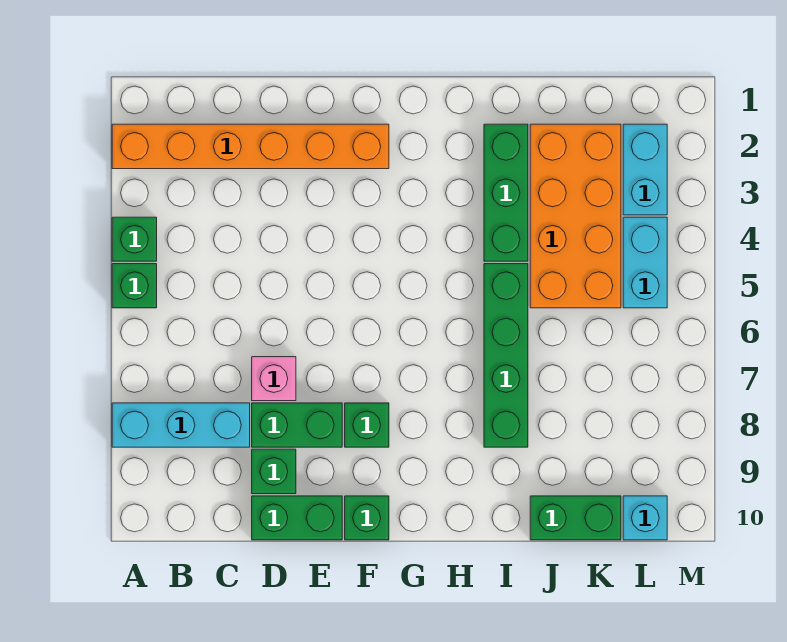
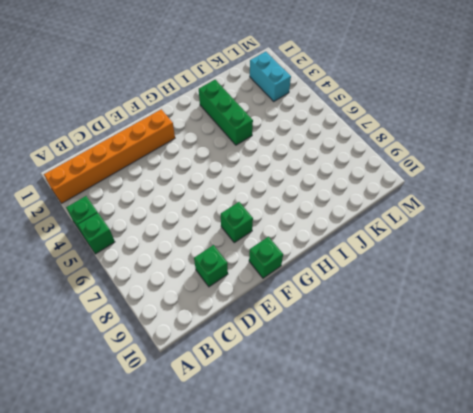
none -> cyan 1x3 brick [112,403,250,447]
none -> pink 1x1 brick [252,357,296,401]
none -> green 1x2 brick [252,403,342,447]

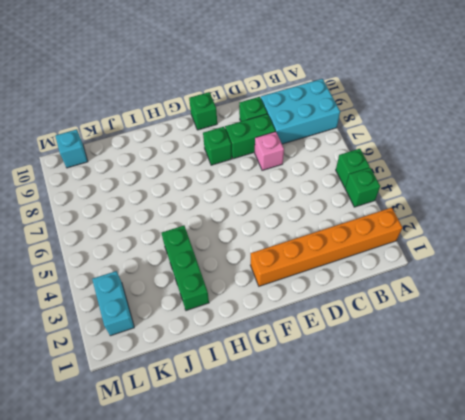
cyan 2x3 brick [261,79,340,144] -> cyan 1x3 brick [112,403,250,447]
none -> green 1x2 brick [252,496,342,540]
none -> green 1x4 brick [484,264,528,447]
none -> orange 2x4 brick [530,124,621,308]

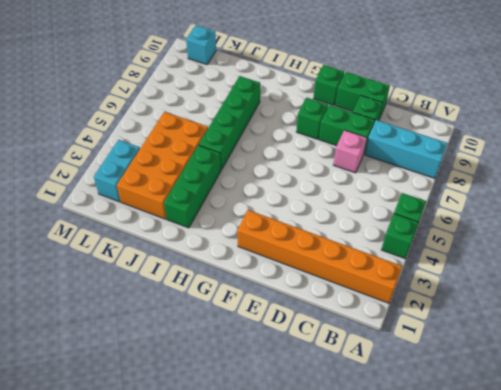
none -> green 1x2 brick [530,496,621,540]
none -> cyan 1x2 brick [623,217,667,308]

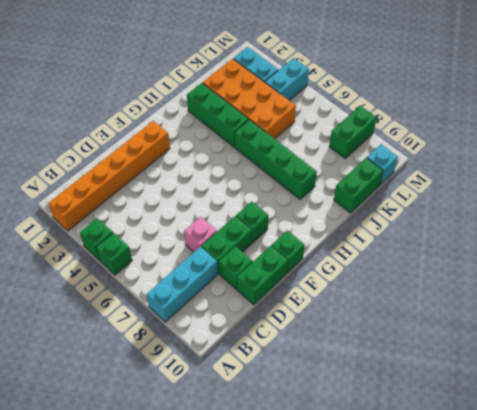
cyan 1x2 brick [265,58,309,101] -> cyan 1x2 brick turned to [623,217,667,308]
green 1x2 brick [329,106,377,158] -> none

